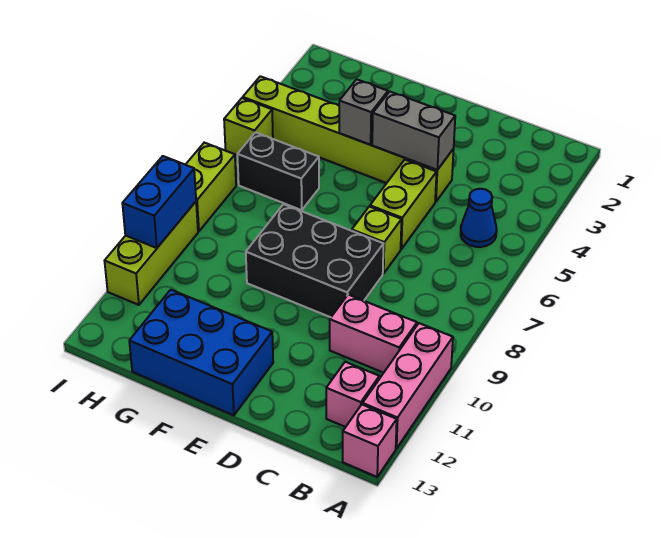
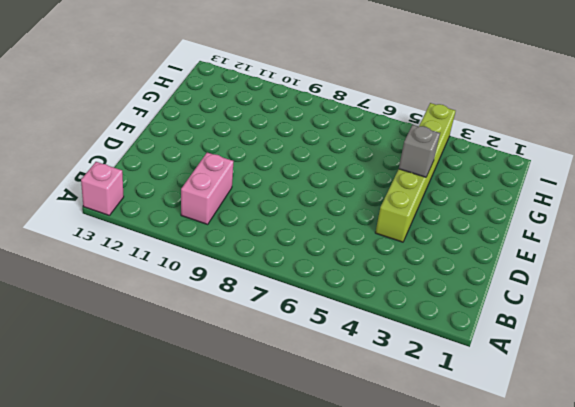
none -> pink 1x3 brick [363,323,453,449]
none -> blue 1x1 cone [461,189,497,247]
none -> pink 1x1 brick [326,362,379,427]

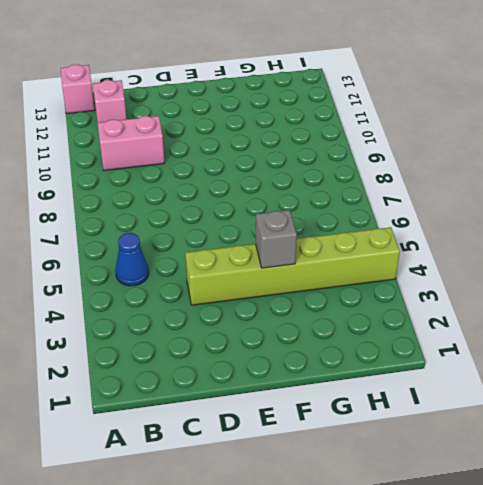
none -> pink 1x3 brick [363,323,453,449]
none -> lime 1x2 brick [370,160,437,249]
none -> lime 1x1 brick [352,207,402,274]

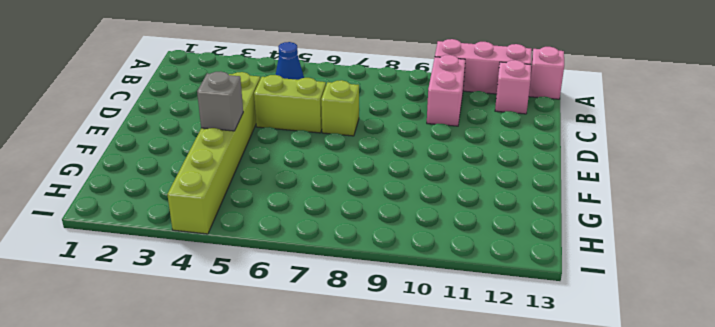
none -> black 2x3 brick [246,204,383,317]
none -> blue 2x3 brick [129,290,273,415]
none -> black 1x2 brick [237,132,319,210]

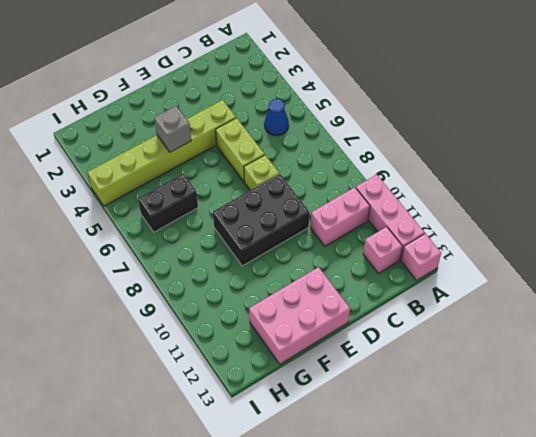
pink 2x3 brick [249,267,350,364] -> blue 2x3 brick [129,290,273,415]
none -> lime 1x1 brick [224,98,273,155]
none -> lime 1x2 brick [186,143,236,231]
none -> lime 1x3 brick [105,202,198,305]

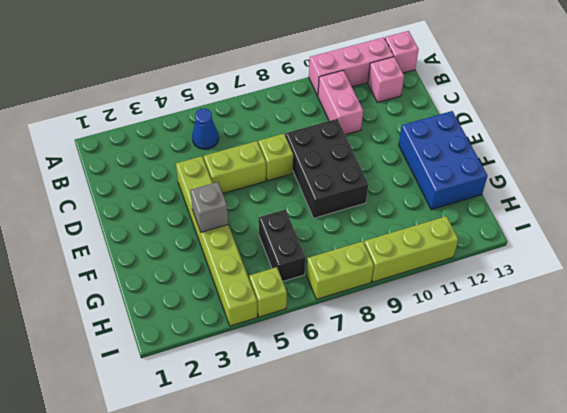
none -> grey 1x2 brick [372,92,455,170]
none -> blue 1x2 brick [122,156,196,248]

